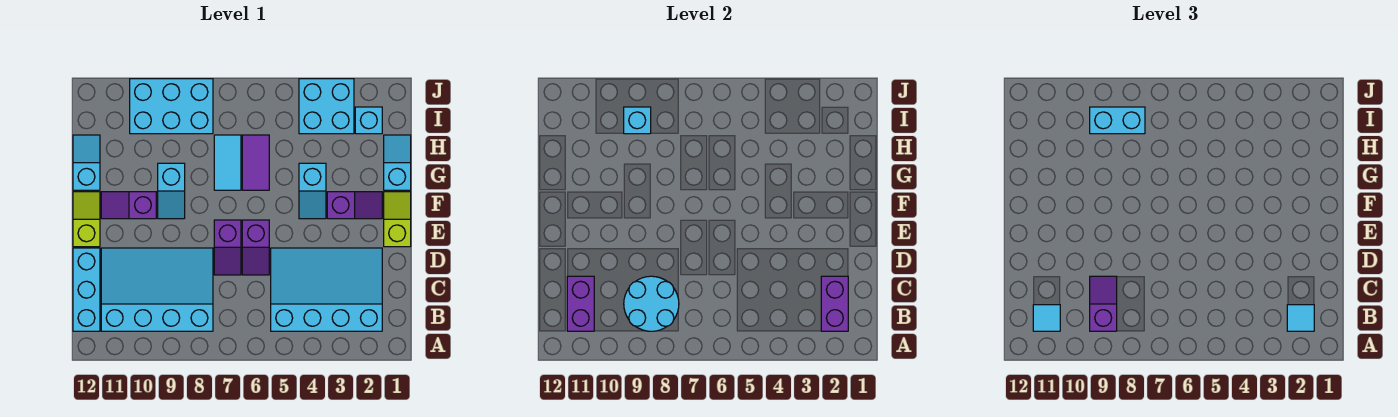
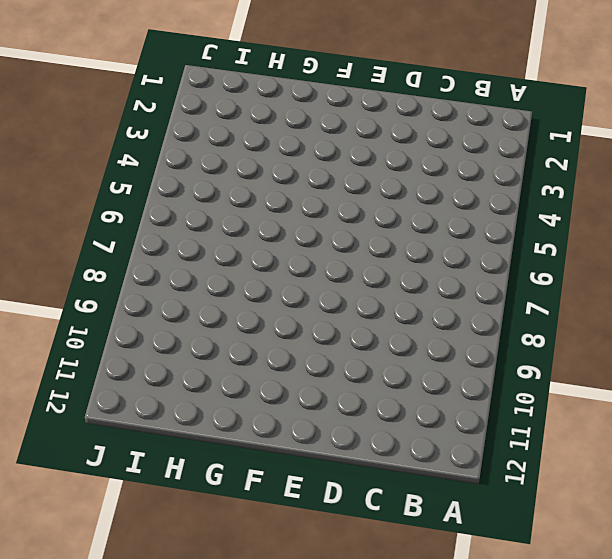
none -> cyan 3x4 slope [271,248,382,331]
none -> cyan 3x4 slope [101,248,213,331]
none -> cyan 1x3 brick [73,248,100,331]

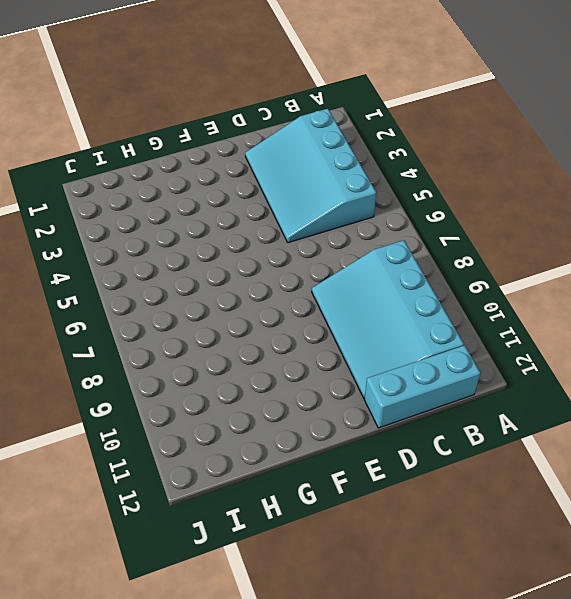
none -> purple 1x2 slope [242,220,269,275]
none -> purple 1x2 slope [214,220,241,275]
none -> lime 1x2 slope [384,192,411,247]

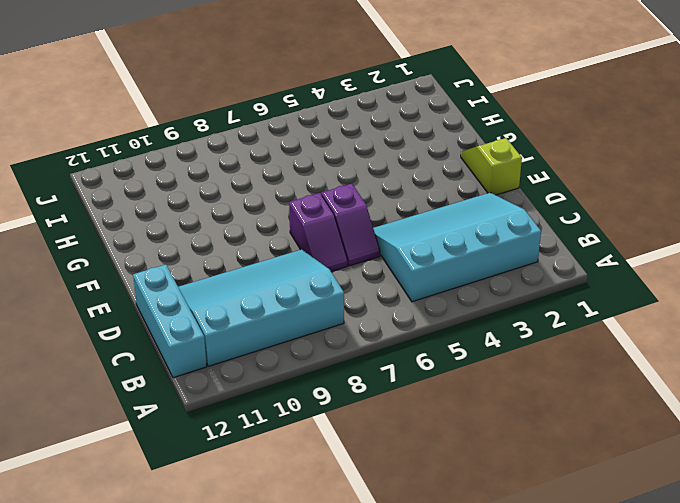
none -> lime 1x2 slope [73,192,100,247]
none -> purple 1x2 slope [327,192,382,219]
none -> cyan 1x2 slope [299,163,326,219]

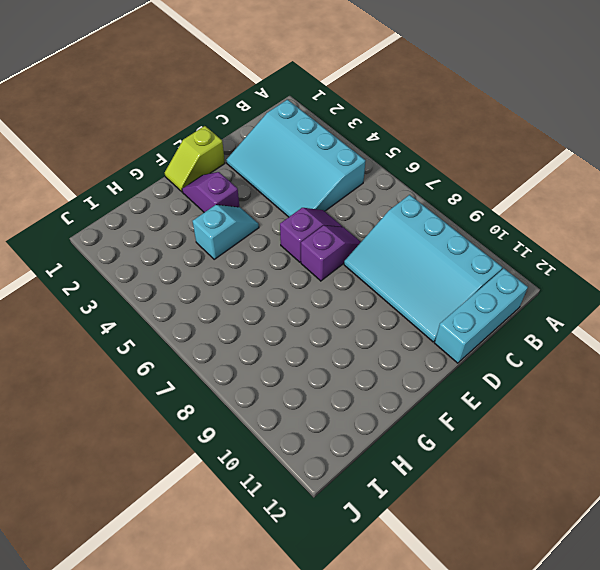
none -> lime 1x2 slope [73,192,100,247]
none -> cyan 1x2 slope [158,163,185,219]
none -> purple 1x2 slope [101,192,156,219]

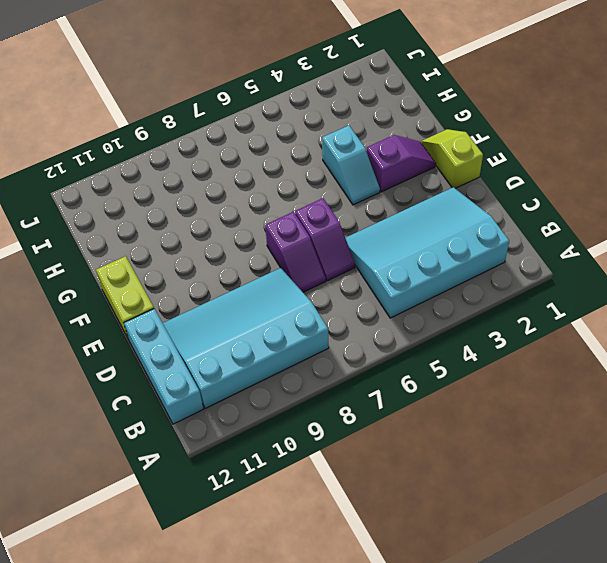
lime 1x2 brick [96,256,154,340] -> lime 1x2 slope [73,192,100,247]
none -> cyan 1x2 slope [158,163,185,219]
none -> purple 1x2 slope [101,192,156,219]
none -> cyan 1x2 slope [384,135,411,190]

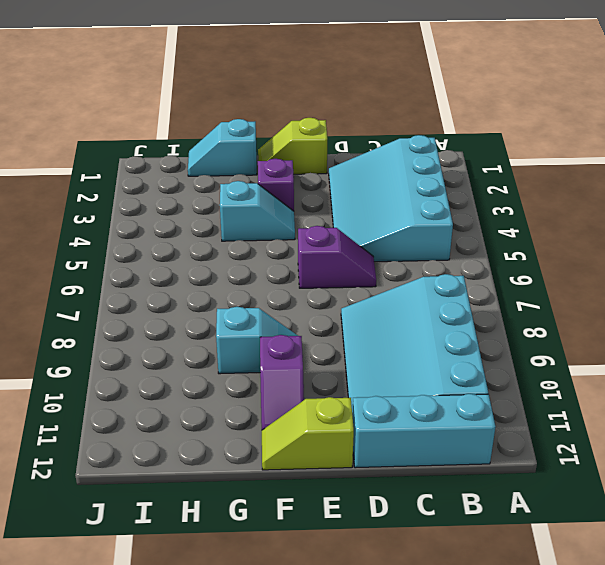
none -> purple 1x2 slope [214,220,241,275]
none -> purple 1x2 tile [242,135,269,190]
none -> cyan 1x2 tile [214,135,241,190]

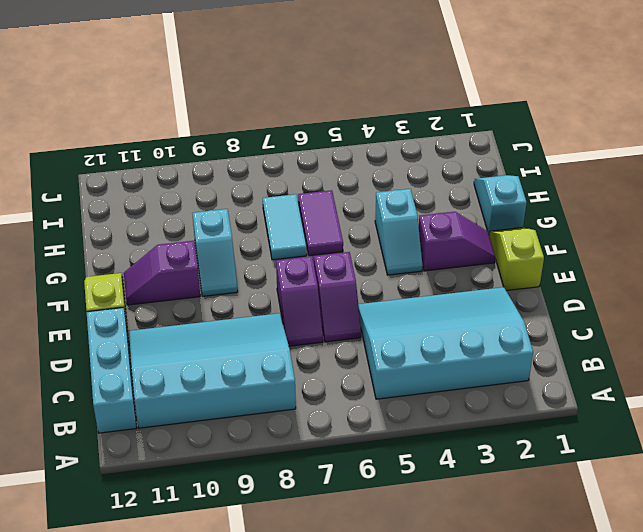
none -> cyan 1x2 slope [73,135,100,190]
none -> cyan 1x1 brick [355,107,382,134]
none -> cyan 2x2 brick [299,79,354,134]

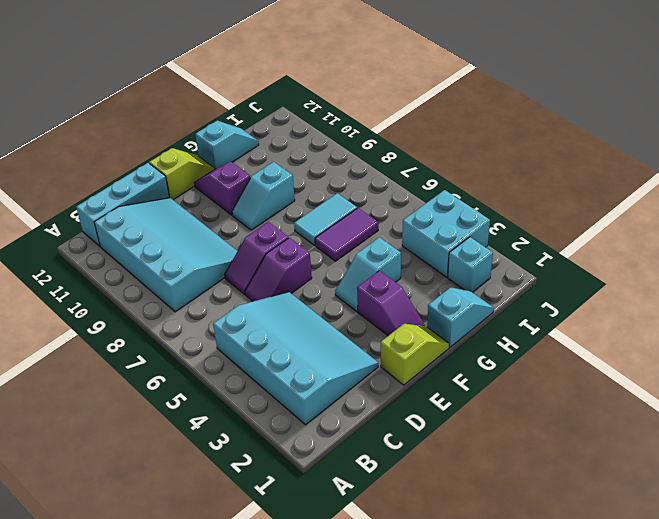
none -> cyan 2x3 brick [130,79,213,134]
none -> purple 1x2 brick [821,276,848,331]
none -> cyan 2x2 round brick [624,276,679,331]

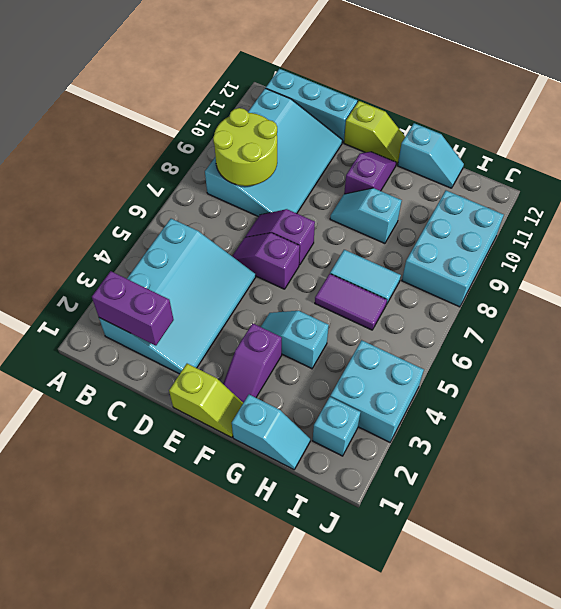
lime 2x2 round brick [213,108,277,186] -> cyan 2x2 round brick [624,276,679,331]
none -> purple 1x2 brick [567,276,594,331]
none -> cyan 1x1 brick [624,107,651,134]
none -> cyan 1x1 tile [1287,305,1314,331]

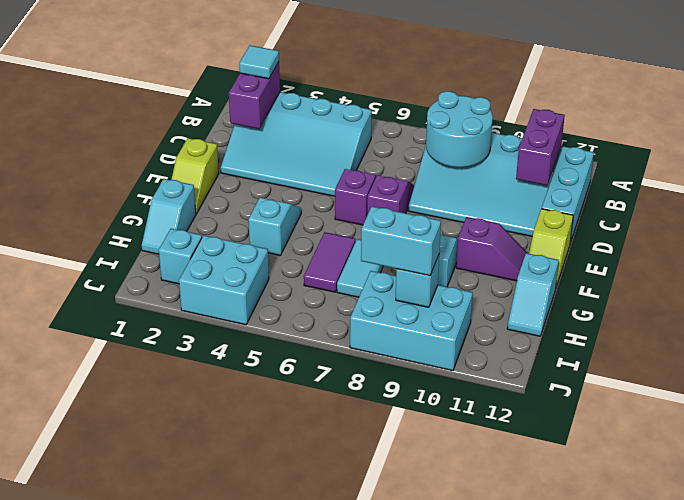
none -> purple 1x2 slope [327,192,382,219]
none -> purple 1x2 slope [1090,276,1117,331]
none -> cyan 1x1 tile [1033,305,1060,331]

